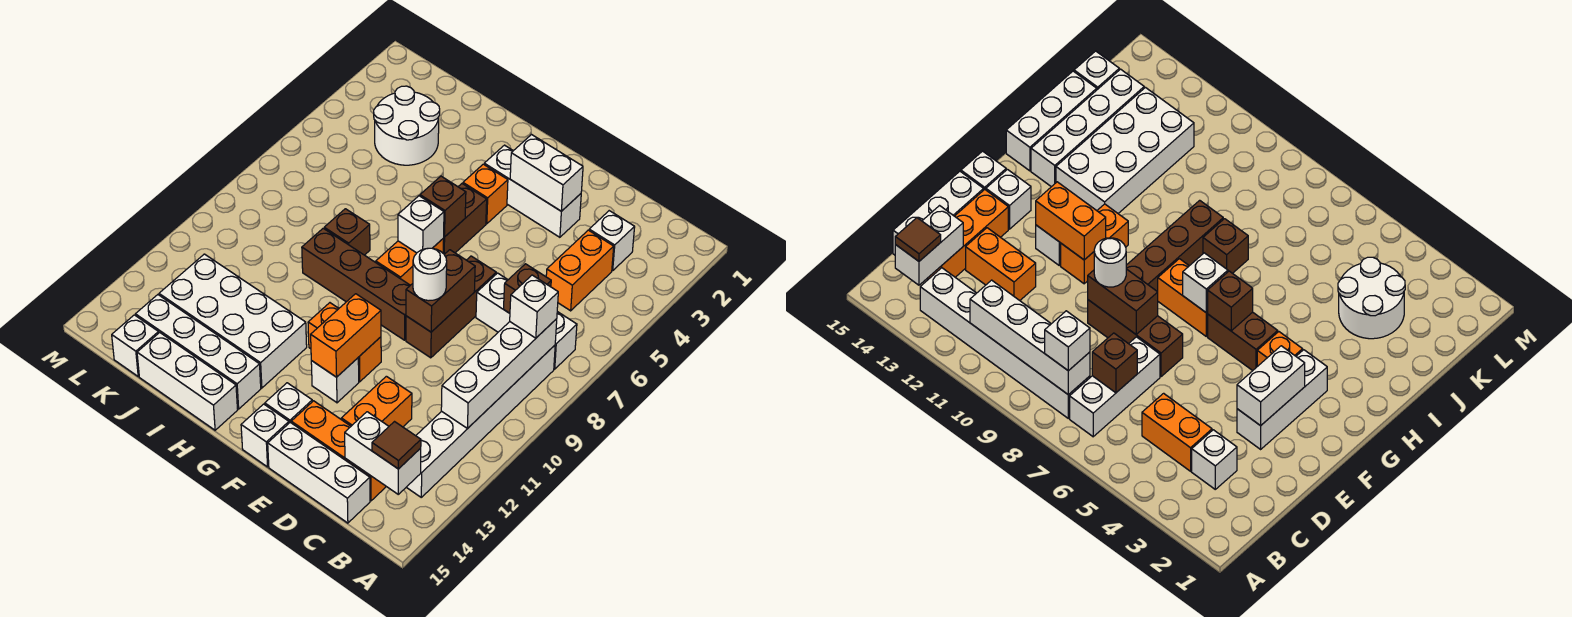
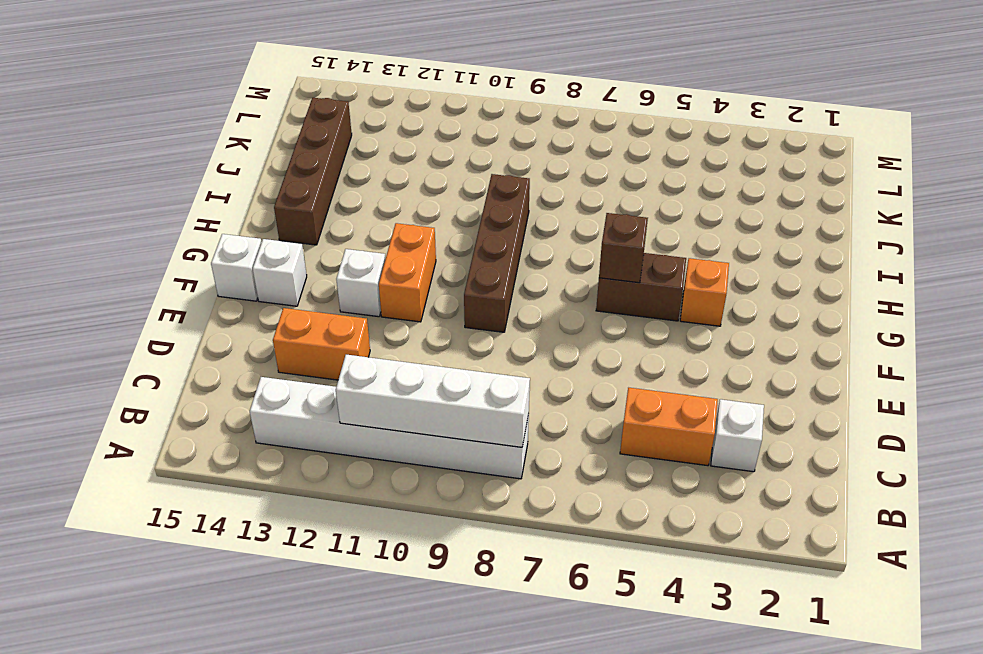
brown 1x4 brick [274,98,352,245] -> white 1x4 brick [135,295,261,409]
none -> white 1x3 brick [476,273,577,369]
none -> orange 1x3 brick [291,401,386,501]
none -> white 1x3 brick [268,422,370,523]
none -> white 1x3 brick [484,145,581,237]

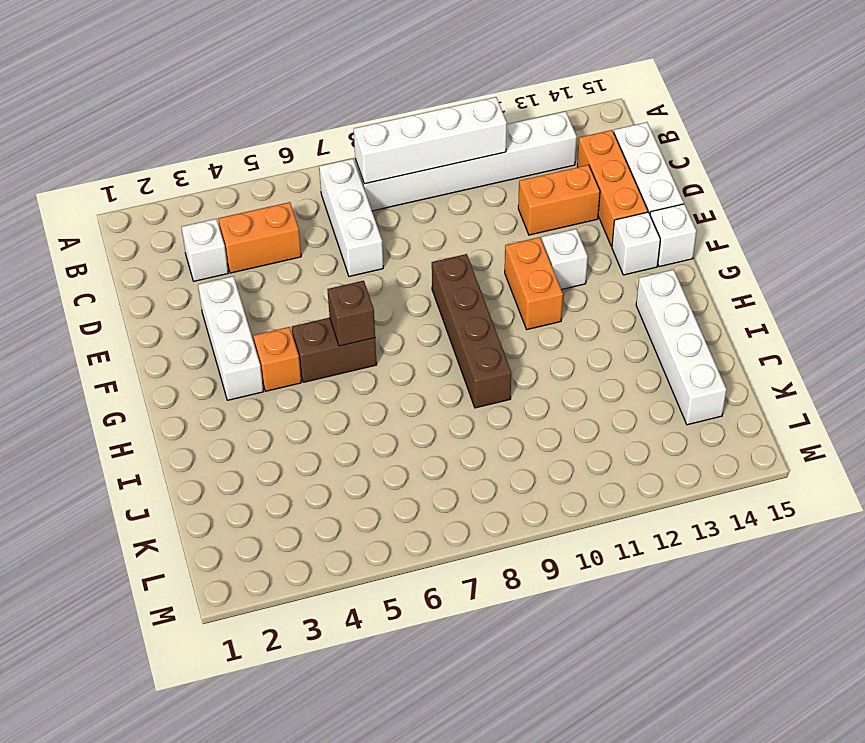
none -> brown 1x3 brick [406,256,496,358]
none -> orange 1x2 brick [376,239,444,285]
none -> white 2x4 brick [159,254,307,388]
none -> white 1x3 brick [137,333,238,430]

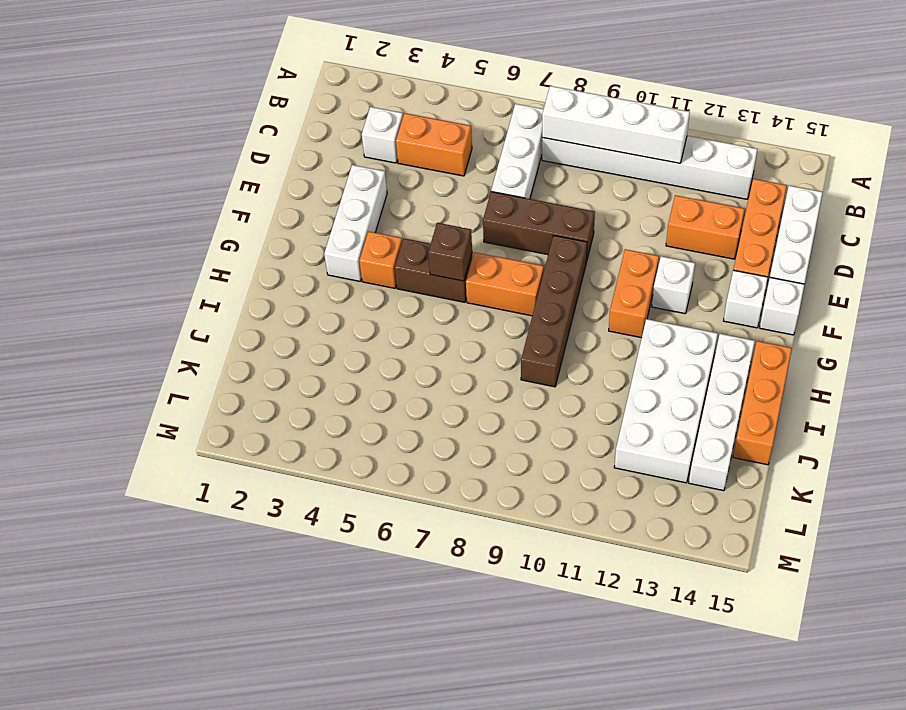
orange 1x3 brick [733,341,792,465] -> white 1x3 brick [137,333,238,430]
none -> brown 1x1 brick [324,209,370,255]
none -> white 2x2 round brick [374,86,440,165]
none -> white 1x1 brick [112,315,159,376]
none -> white 1x2 brick [345,412,421,494]

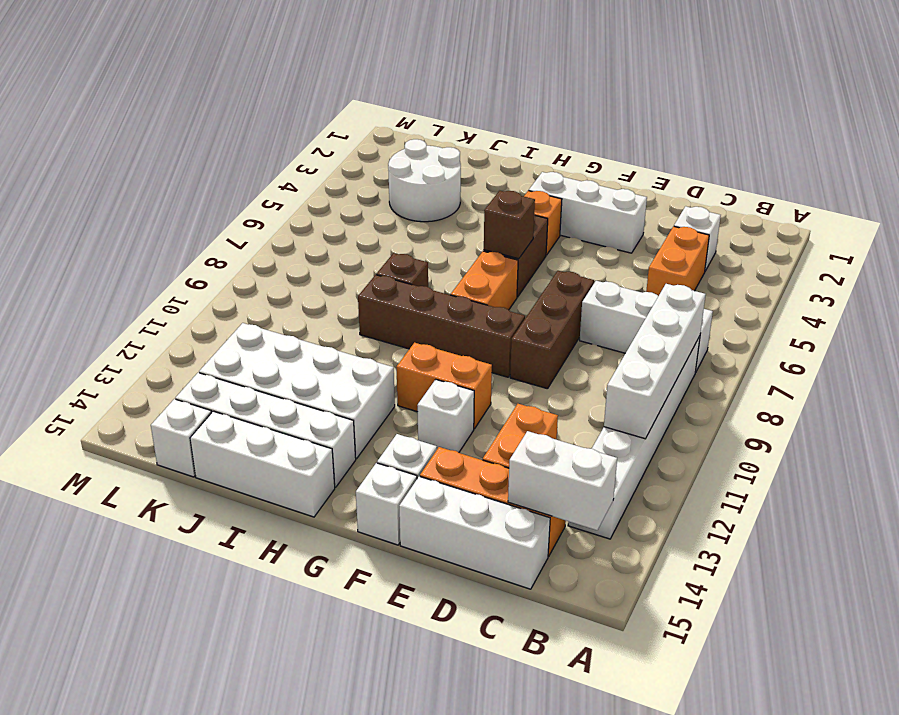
none -> brown 1x1 brick [504,264,551,313]
none -> white 1x2 brick [510,134,583,211]
none -> brown 1x2 brick [406,250,475,332]
none -> orange 1x2 brick [311,294,381,377]

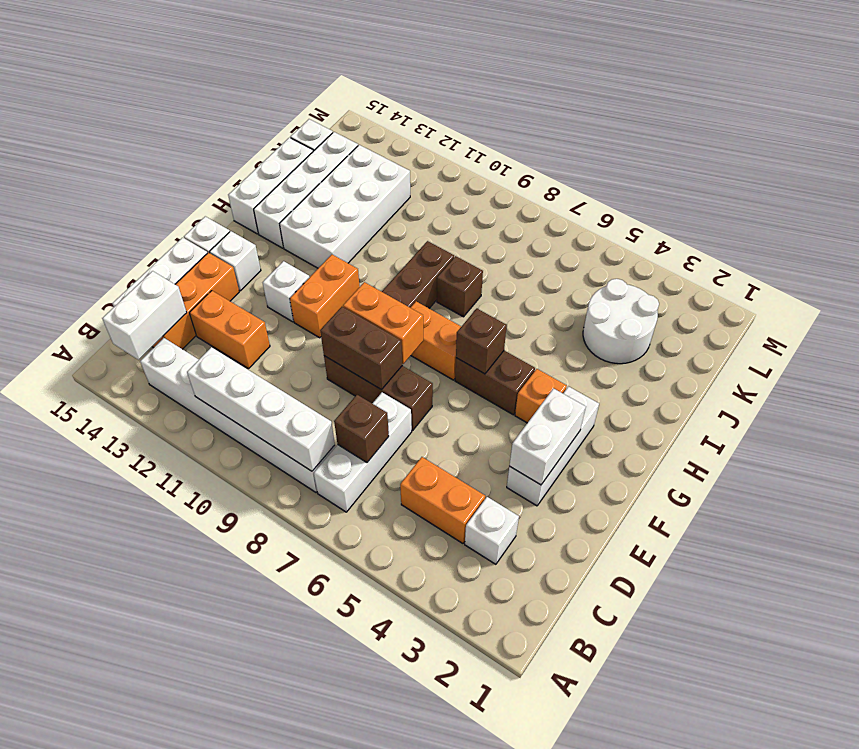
orange 1x2 brick [343,282,423,364] -> orange 1x2 brick moved to [311,294,381,377]
none -> white 1x1 brick [398,196,444,253]
none -> white 1x1 brick [510,275,558,338]
none -> brown 1x1 tile [372,422,421,469]
none -> white 1x1 round brick [413,248,447,301]

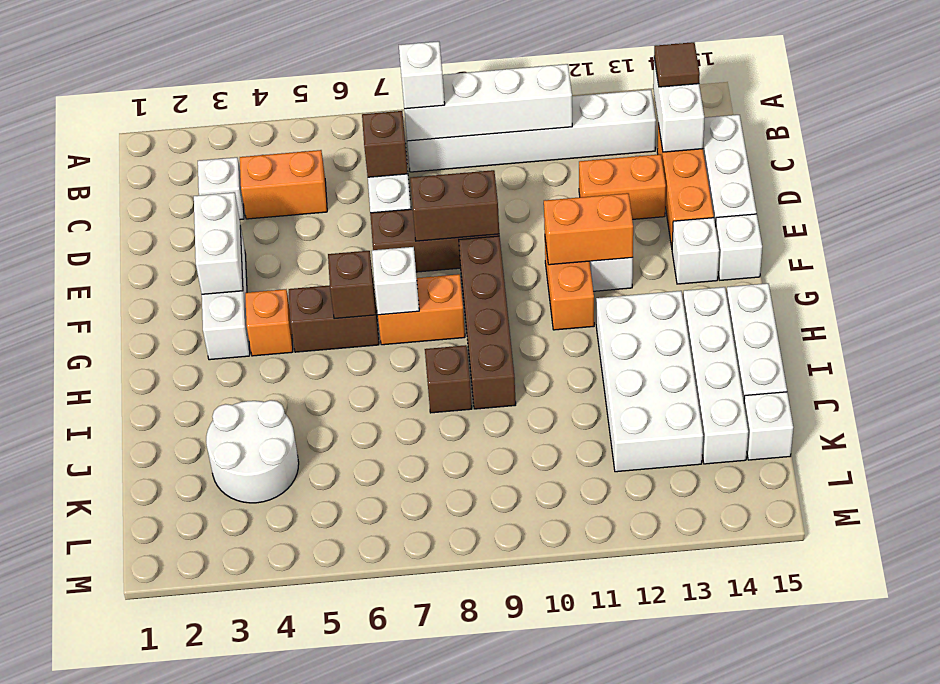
none -> white 1x1 round brick [413,248,447,301]

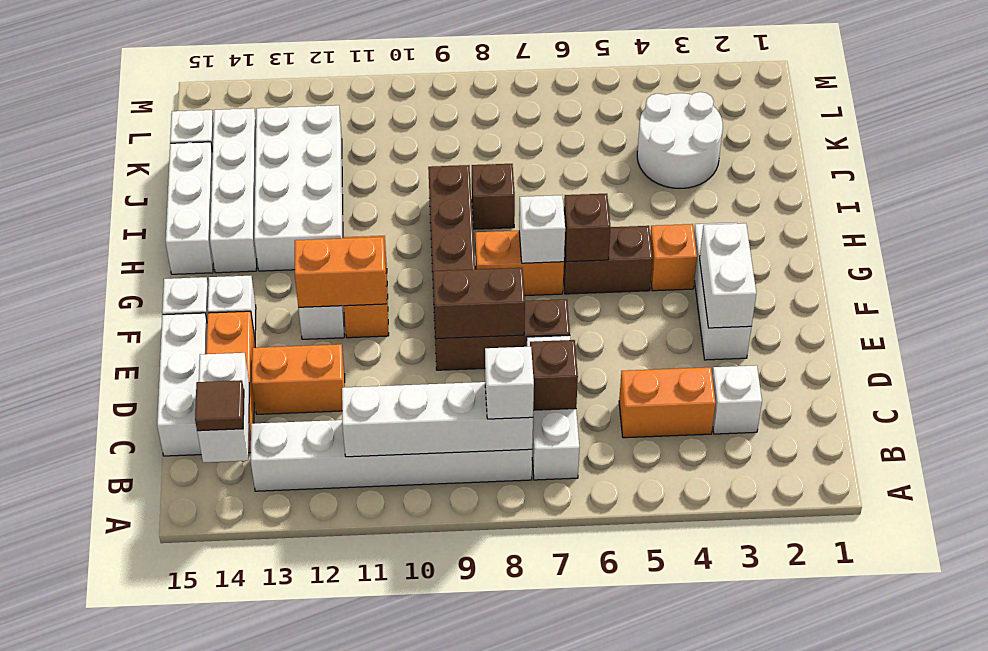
none -> white 1x1 round brick [413,248,447,301]

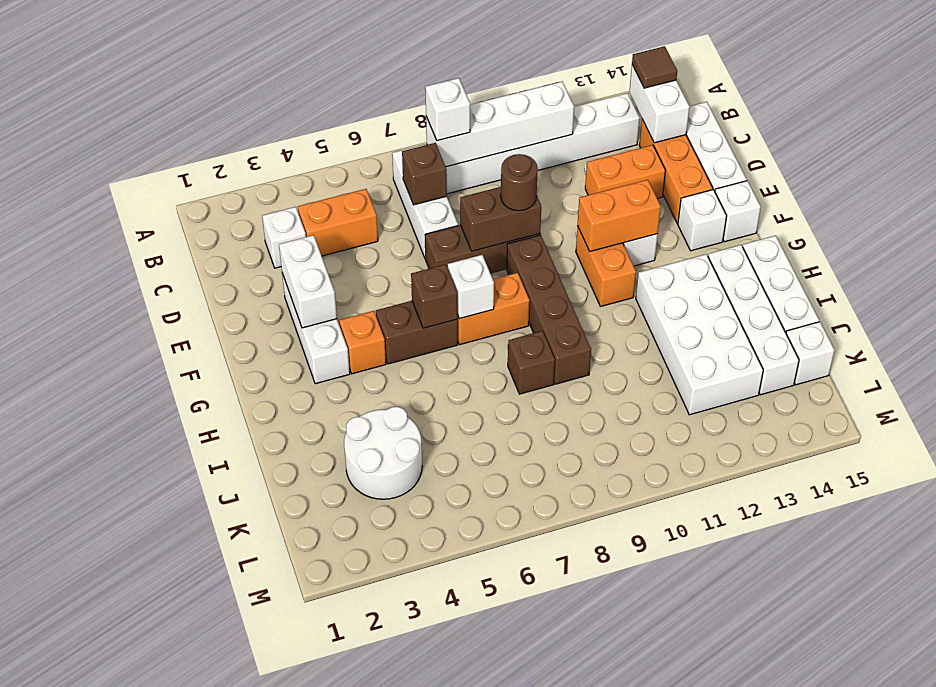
brown 1x1 round brick [501,154,538,211] -> white 1x1 round brick [413,248,447,301]

